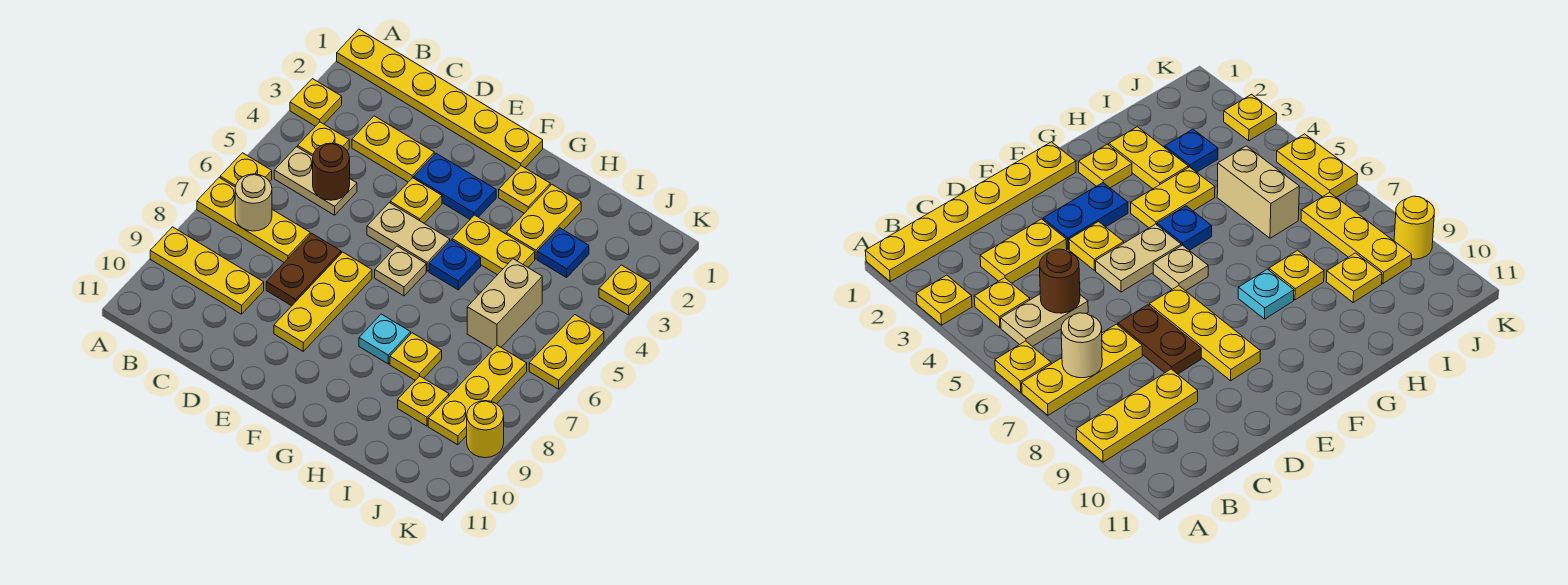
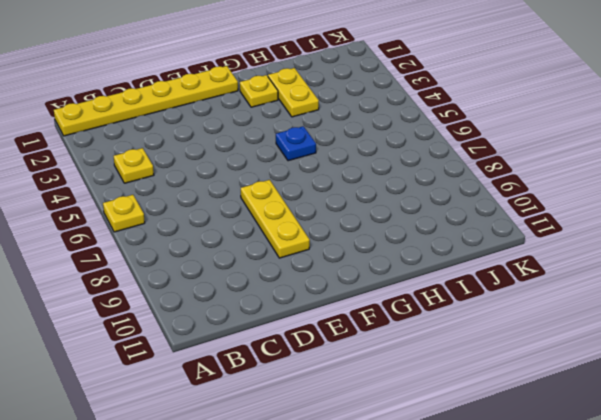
none -> yellow 1x1 plate [290,79,342,126]
none -> yellow 1x3 plate [197,178,310,262]
none -> yellow 1x3 plate [150,227,264,314]

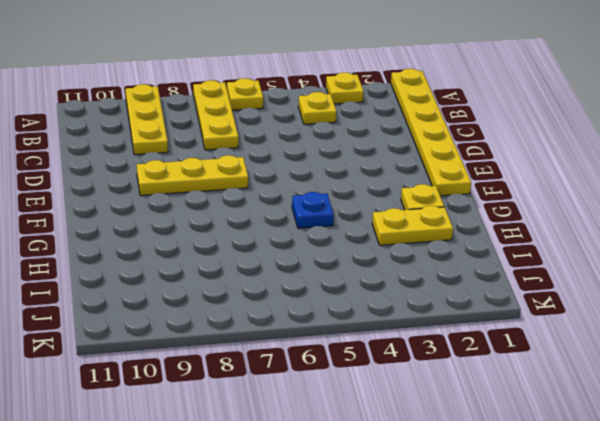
none -> tan 1x2 plate [274,147,357,215]
none -> yellow 1x2 plate [352,116,434,182]
none -> brown 1x2 plate [266,234,341,306]

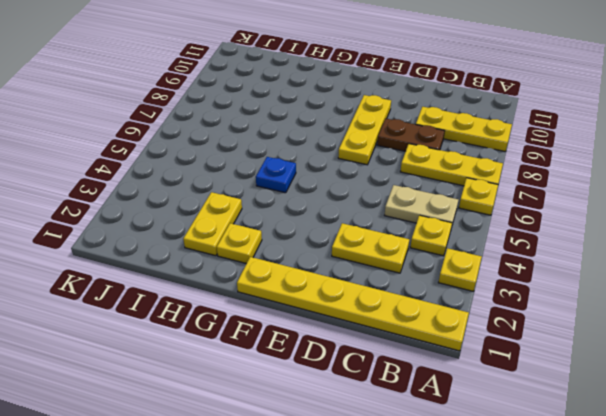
brown 1x2 plate [377,119,445,151] -> brown 1x2 plate turned to [266,234,341,306]
none -> blue 1x2 plate [414,153,496,219]
none -> yellow 1x1 plate [390,178,442,223]
none -> tan 1x2 plate [367,203,450,271]

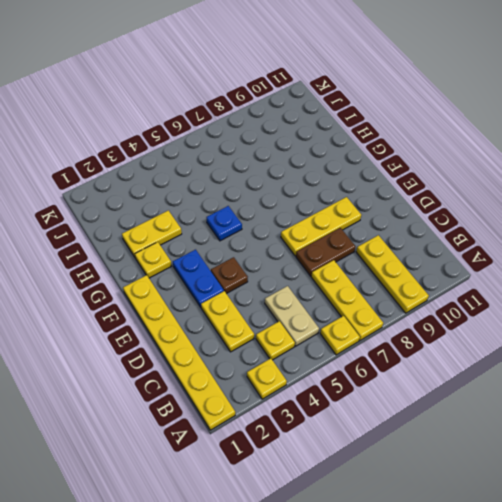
brown 1x1 plate [211,257,248,294] -> yellow 1x1 plate [390,178,442,223]
none -> tan 1x2 plate [367,203,450,271]
none -> tan 1x1 plate [375,246,426,296]
none -> yellow 1x2 plate [452,215,535,275]

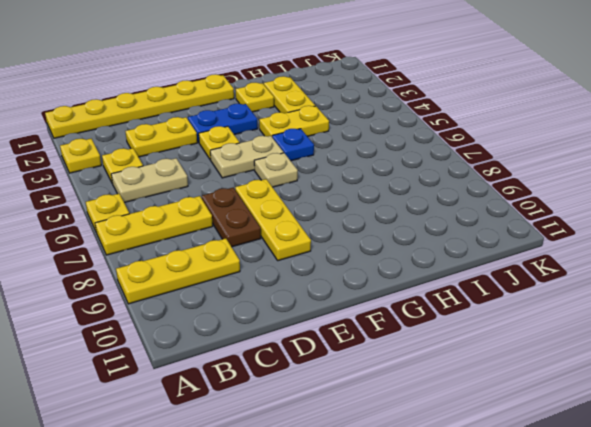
none -> cyan 1x1 plate [359,314,411,364]
none -> yellow 1x1 plate [390,333,442,380]
none -> blue 1x1 plate [537,228,589,278]

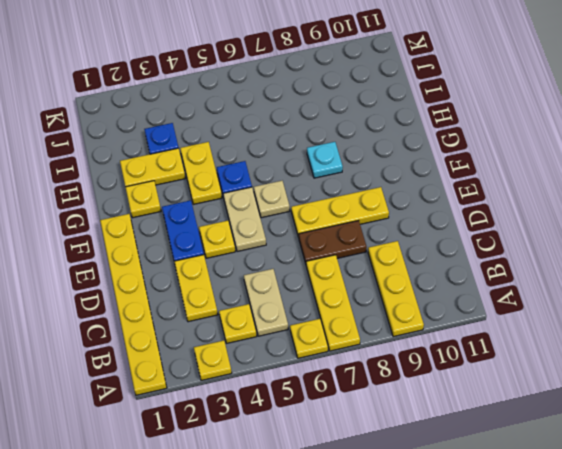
none -> yellow 1x1 plate [390,333,442,380]
none -> tan 1x2 brick [467,259,542,349]
none -> yellow 1x1 plate [398,376,449,426]

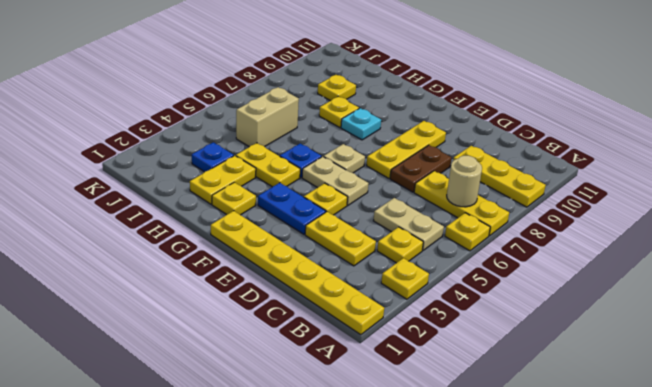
none -> yellow 1x3 plate [428,345,527,445]
none -> yellow 1x1 plate [599,265,651,315]
none -> yellow 1x2 plate [529,315,604,389]

